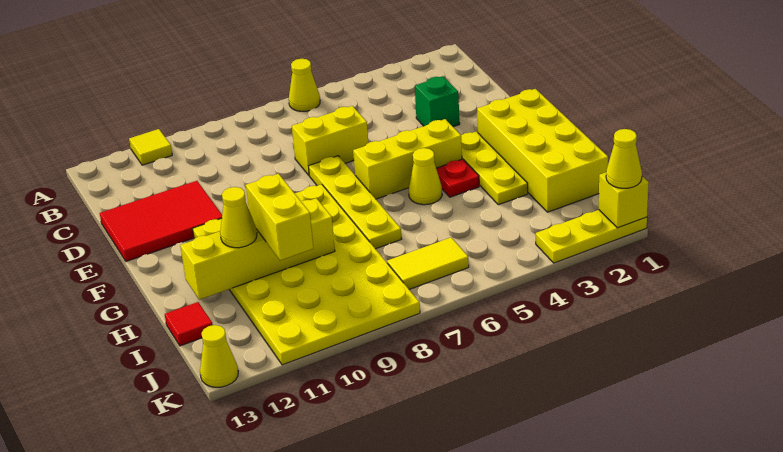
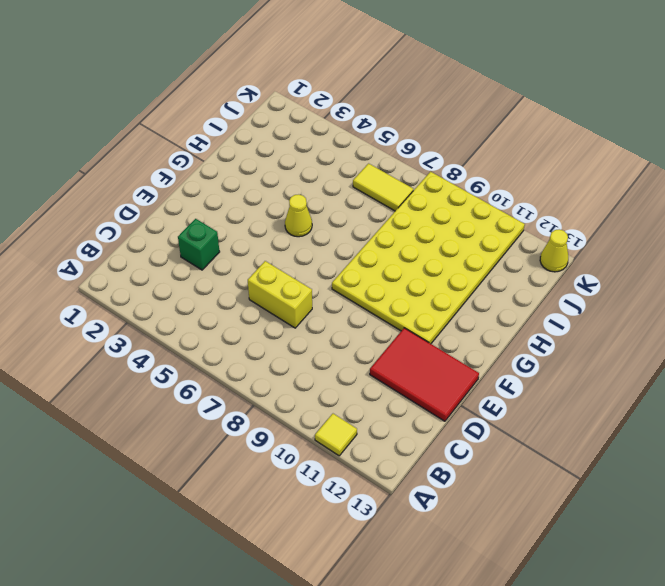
none -> yellow 1x1 cone [289,59,320,111]
none -> yellow 1x4 plate [309,156,401,249]
none -> yellow 2x4 brick [477,89,608,212]

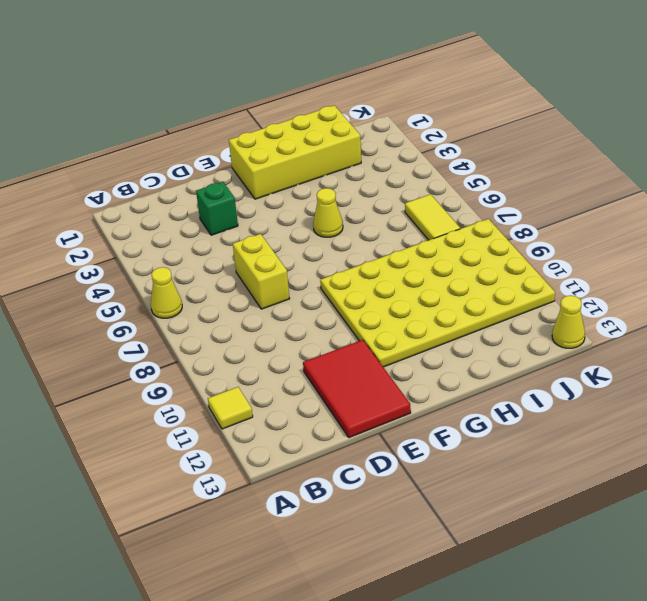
none -> yellow 1x4 plate [309,156,401,249]
none -> yellow 1x3 plate [461,131,528,205]
none -> yellow 1x3 brick [353,119,462,199]

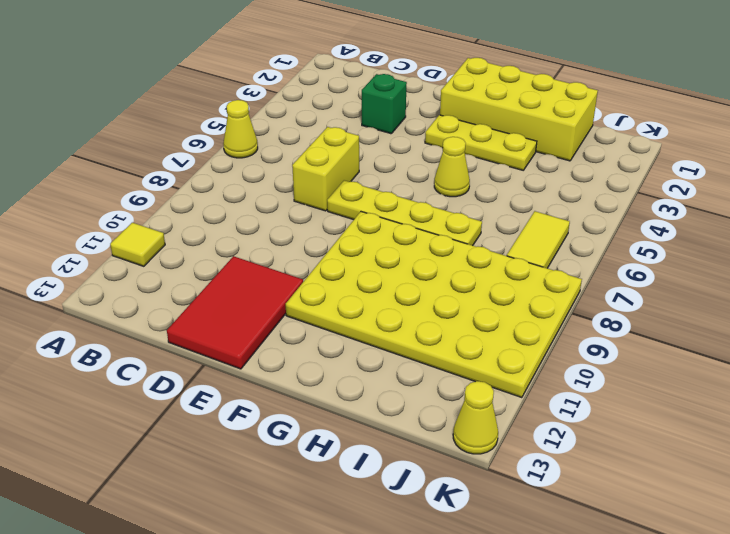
none -> yellow 1x3 brick [353,119,462,199]
none -> red 1x1 plate [436,159,479,197]
none -> red 1x1 tile [165,302,212,346]

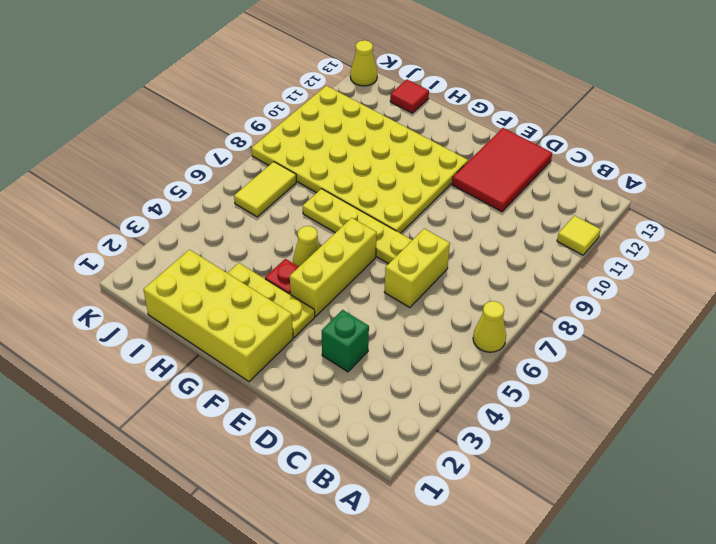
none -> yellow 1x3 plate [536,210,647,263]
none -> yellow 1x4 brick [180,198,335,300]
none -> yellow 1x1 brick [599,172,649,228]

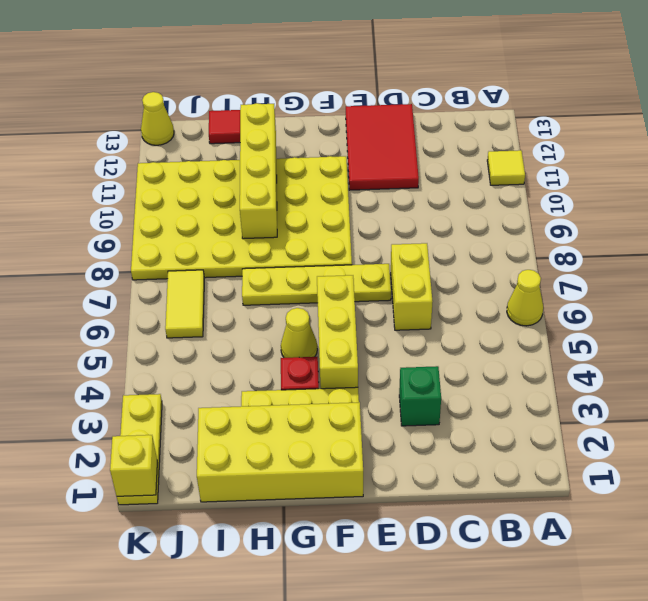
none -> yellow 1x2 brick [246,174,313,260]
none -> yellow 1x1 cone [220,187,257,248]
none -> yellow 1x1 cone [606,129,642,188]

